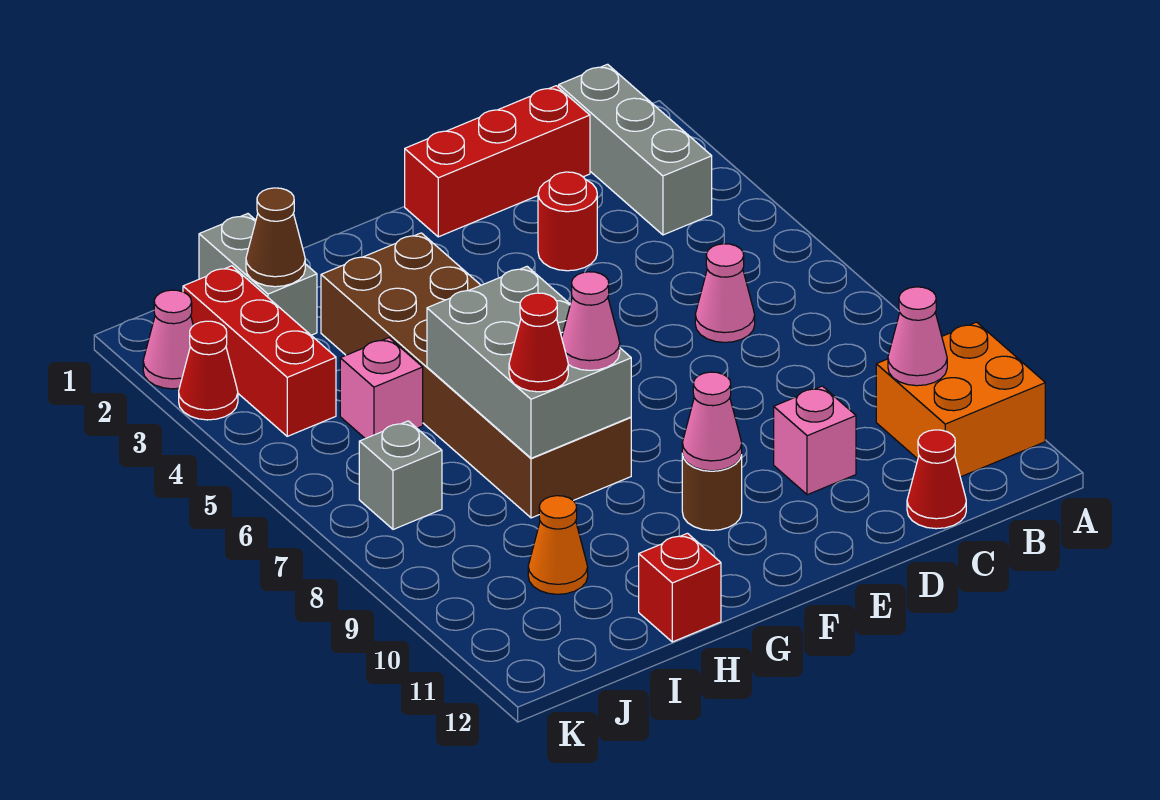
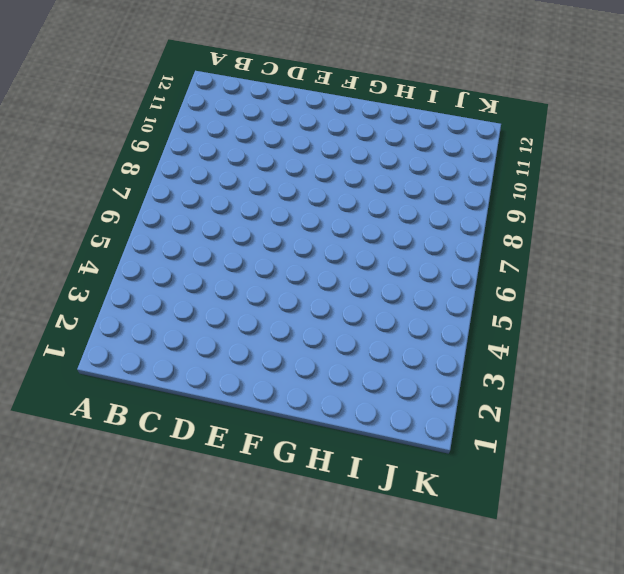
none -> orange 2x2 brick [876,322,1045,477]
none -> grey 1x3 brick [559,64,712,235]
none -> red 1x3 brick [405,86,590,237]

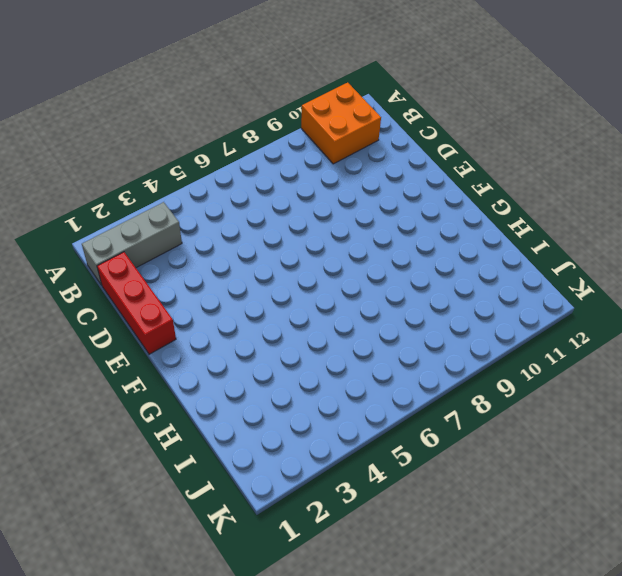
none -> pink 1x1 cone [695,244,755,342]
none -> red 1x1 cone [907,430,966,529]
none -> red 1x1 round brick [538,172,597,271]

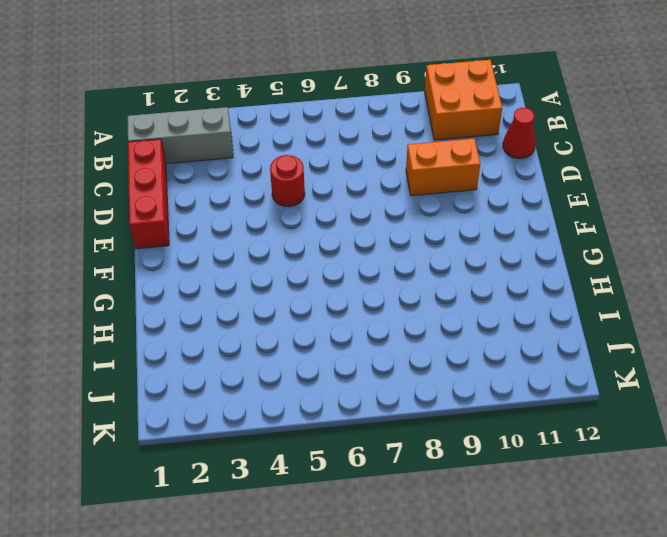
red 1x1 round brick [270,155,305,207] -> red 1x1 round brick moved to [538,172,597,271]
orange 1x2 brick [406,138,480,196] -> pink 1x1 brick [774,386,856,495]
none -> pink 1x1 cone [695,244,755,342]
none -> brown 1x1 round brick [682,454,742,530]
none -> brown 2x6 brick [321,233,631,518]

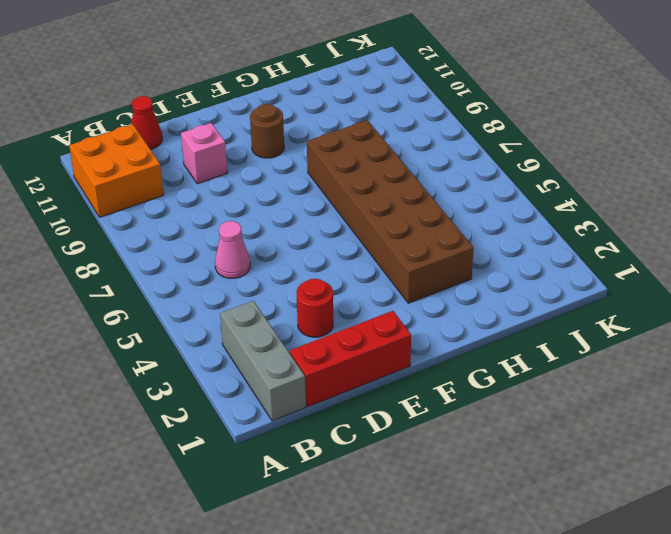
none -> red 1x1 brick [639,533,721,642]
none -> grey 1x2 brick [199,214,317,335]
none -> pink 1x1 brick [340,338,423,439]

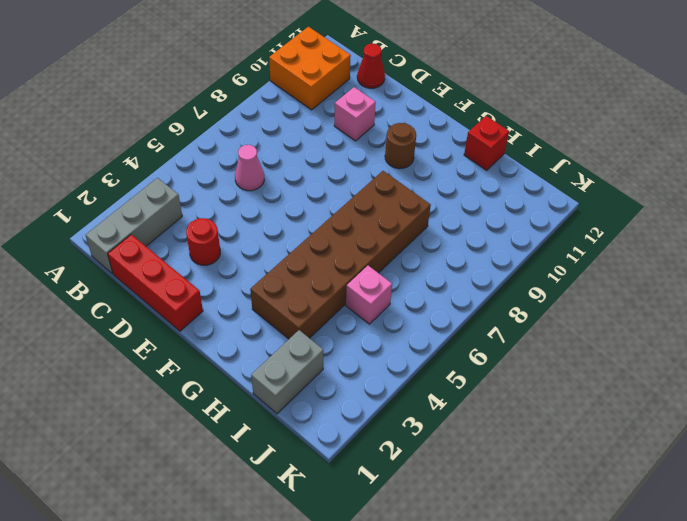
none -> orange 1x1 cone [528,496,588,594]
none -> red 1x3 brick [183,266,336,436]
none -> grey 1x1 brick [359,421,442,529]

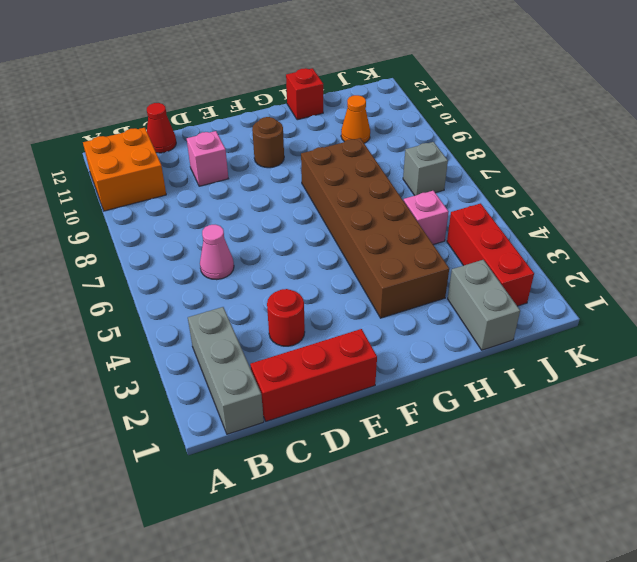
none -> pink 1x1 cone [143,290,193,389]
none -> red 1x1 cone [179,321,238,420]
none -> pink 1x1 cone [888,287,947,386]

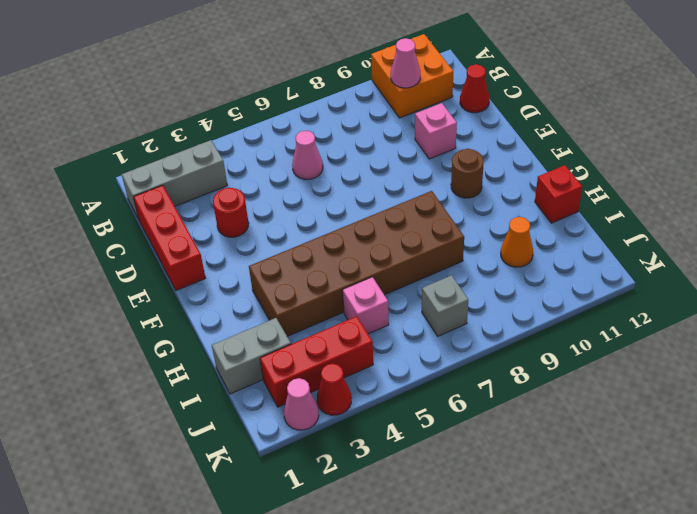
none -> pink 1x1 cone [682,372,742,471]
none -> grey 2x3 brick [427,267,631,458]
none -> brown 1x1 cone [246,188,305,287]

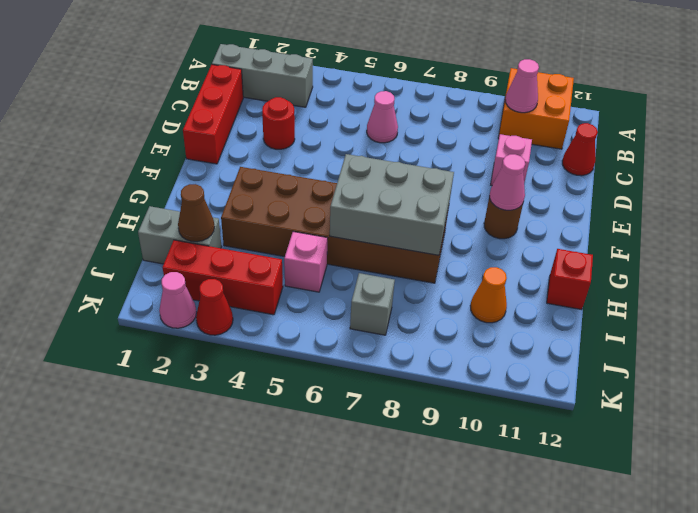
none -> pink 1x1 cone [562,272,620,370]
none -> red 1x1 cone [509,293,568,392]

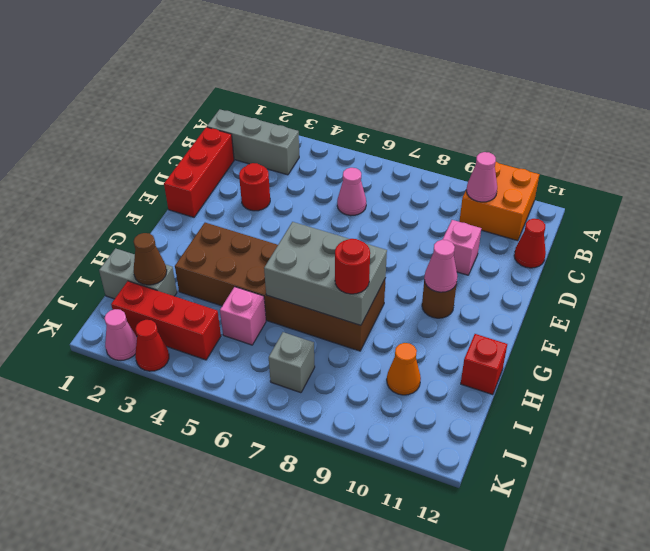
red 1x1 round brick [335,239,370,294] -> red 1x1 cone [509,293,568,392]
none -> pink 1x1 cone [562,272,620,370]

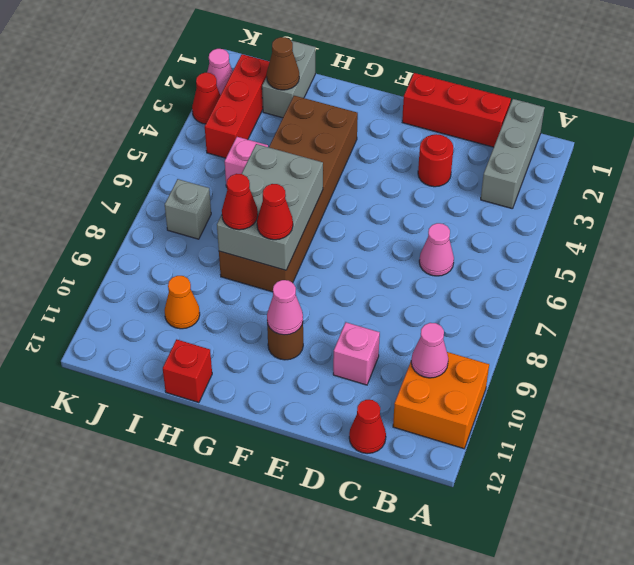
red 1x1 cone [257,184,293,240] -> pink 1x1 cone [562,272,620,370]

